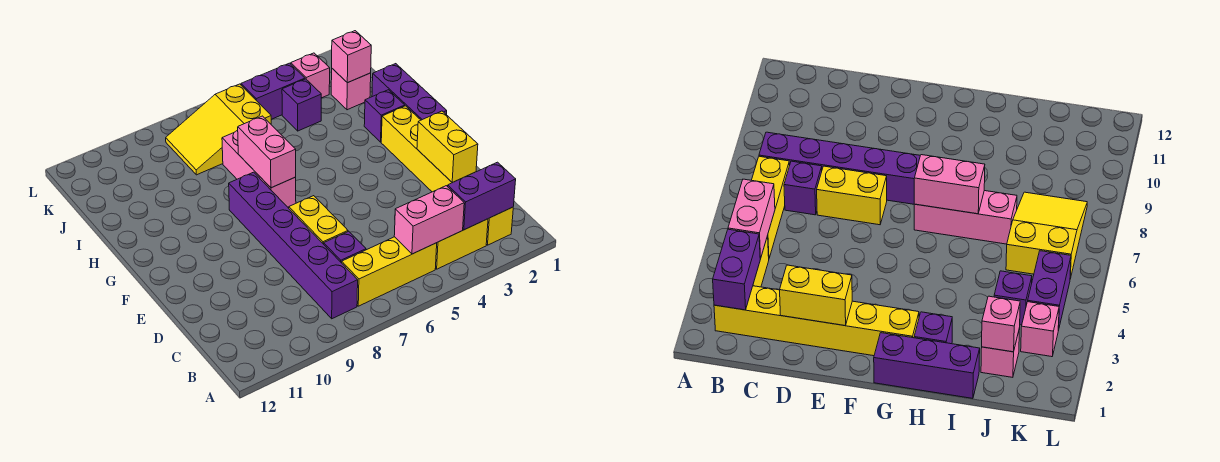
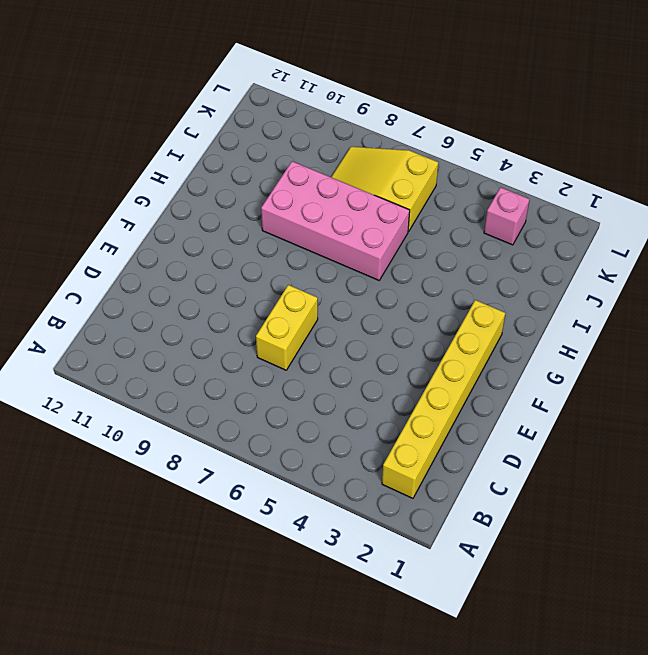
pink 2x4 brick [261,161,410,280] -> pink 1x3 brick [222,130,296,208]
none -> yellow 1x2 brick [436,219,488,269]
none -> yellow 1x3 brick [342,237,437,306]
none -> purple 1x6 brick [229,172,358,319]

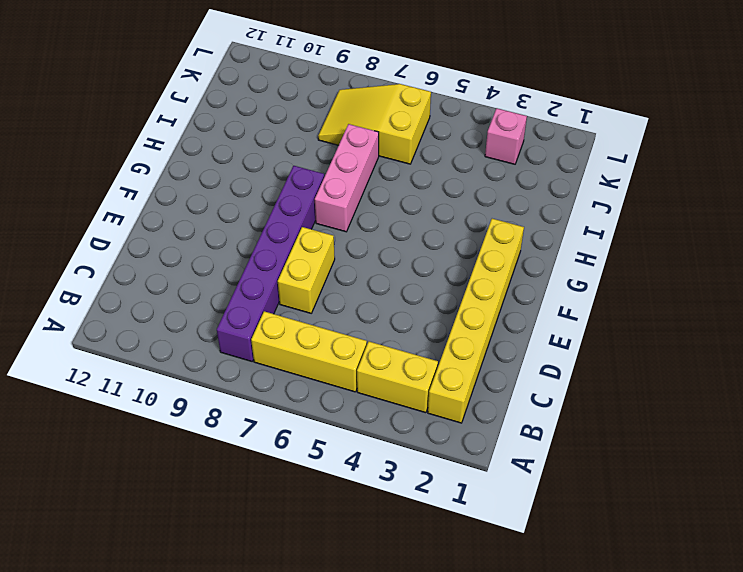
none -> purple 1x1 brick [324,231,366,263]
none -> purple 1x3 brick [372,64,447,120]
none -> purple 1x1 brick [364,90,405,142]

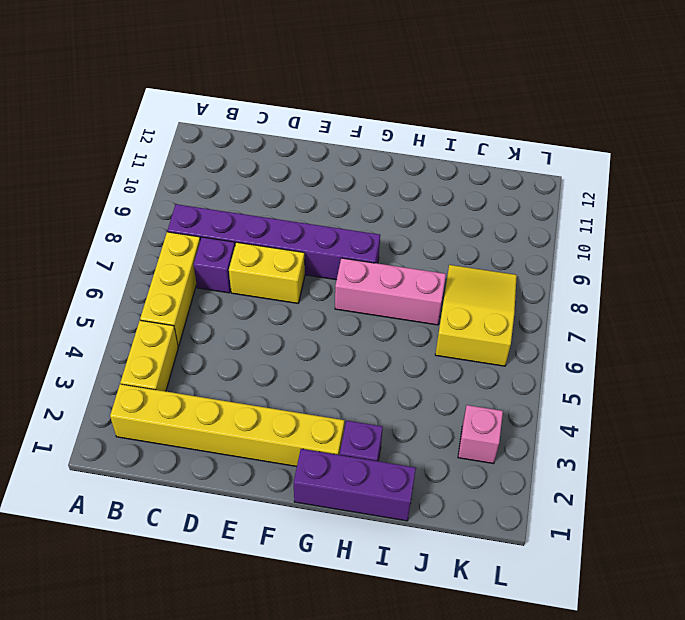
none -> pink 1x1 brick [331,69,371,110]
none -> purple 1x1 brick [282,79,321,131]
none -> purple 1x2 brick [241,63,305,119]

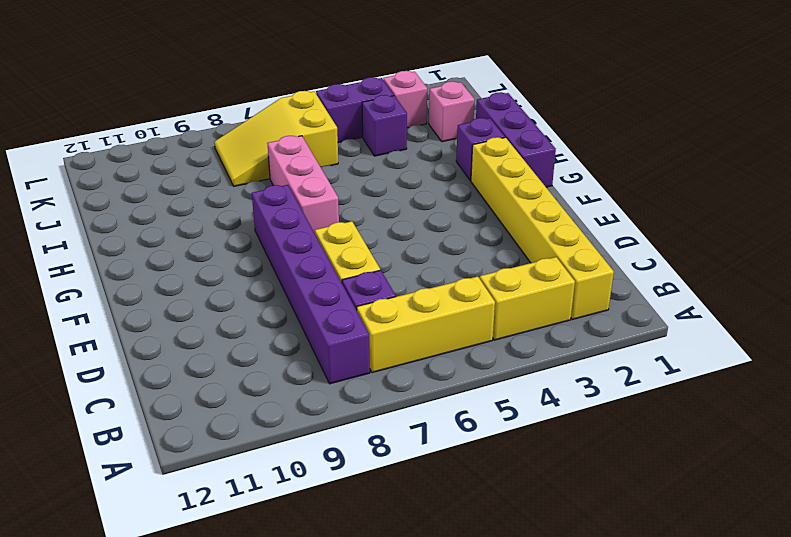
none -> purple 1x2 brick [448,162,516,230]
none -> pink 1x2 brick [394,186,464,254]
none -> yellow 1x2 brick [417,111,478,182]

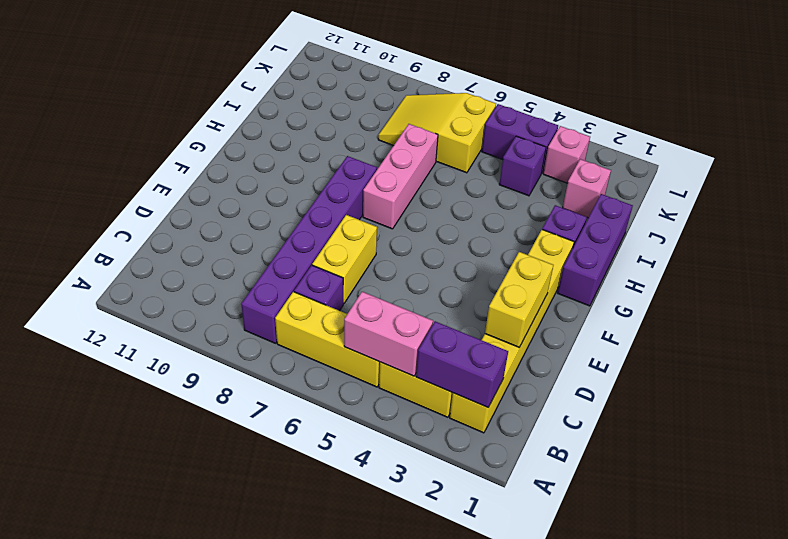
none -> pink 1x2 brick [238,116,296,188]
none -> pink 1x1 brick [332,31,371,83]

